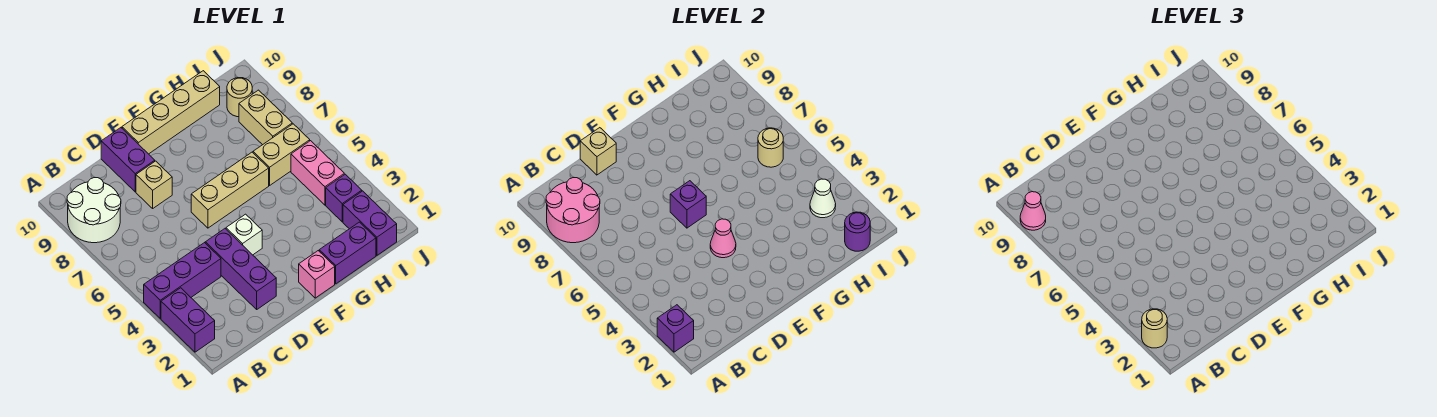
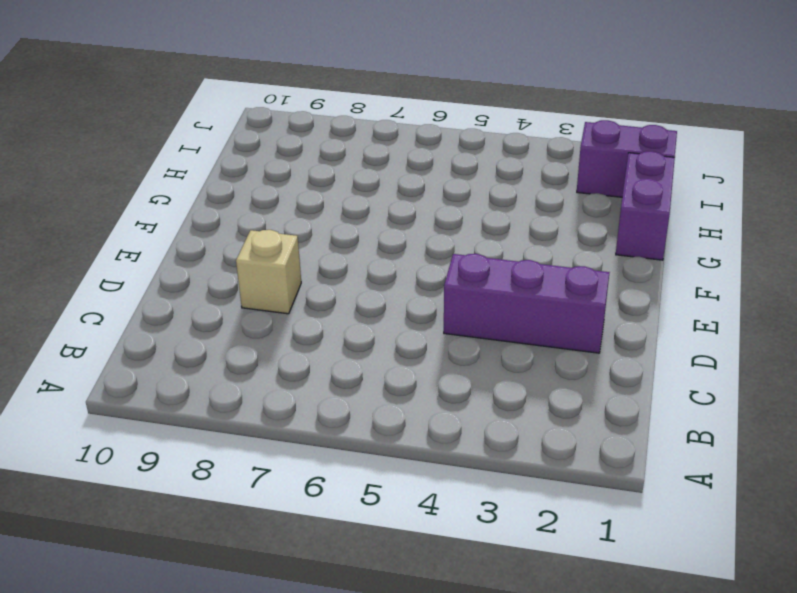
none -> purple 1x2 brick [161,288,215,352]
none -> purple 1x3 brick [144,243,221,318]
none -> white 2x2 round brick [67,178,121,243]

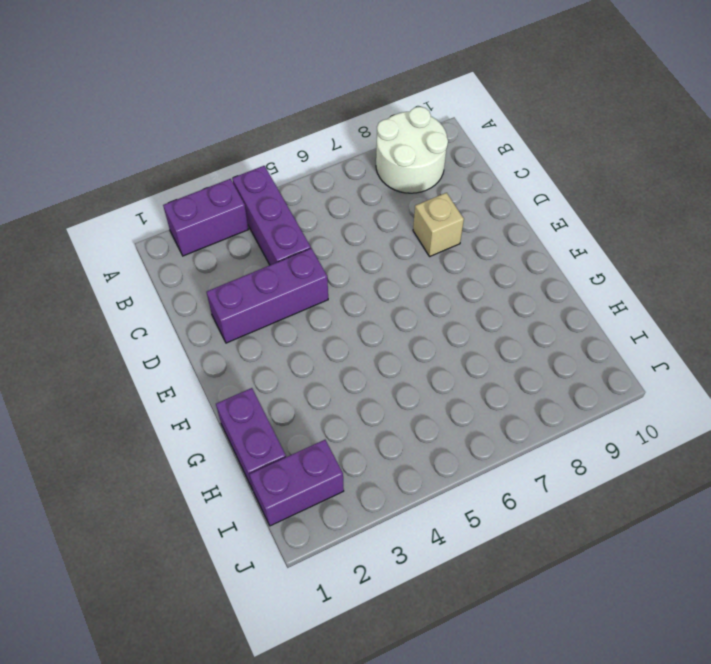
none -> purple 1x2 brick [101,128,155,192]
none -> white 1x1 brick [226,214,262,255]
none -> tan 1x3 brick [191,152,269,228]

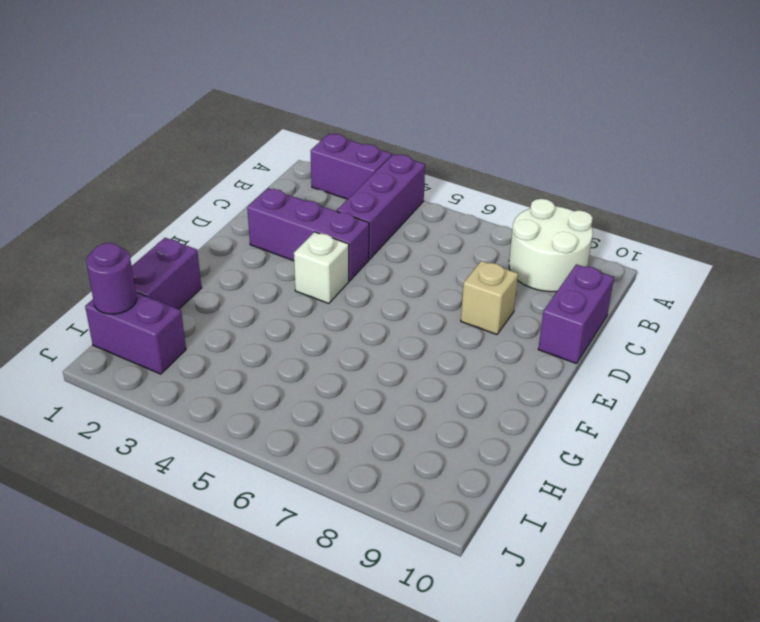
purple 1x2 brick [538,264,614,364] -> purple 1x2 brick turned to [101,128,155,192]
none -> tan 1x3 brick [191,152,269,228]
none -> tan 1x4 brick [122,71,220,154]
none -> pink 1x1 brick [299,251,335,298]

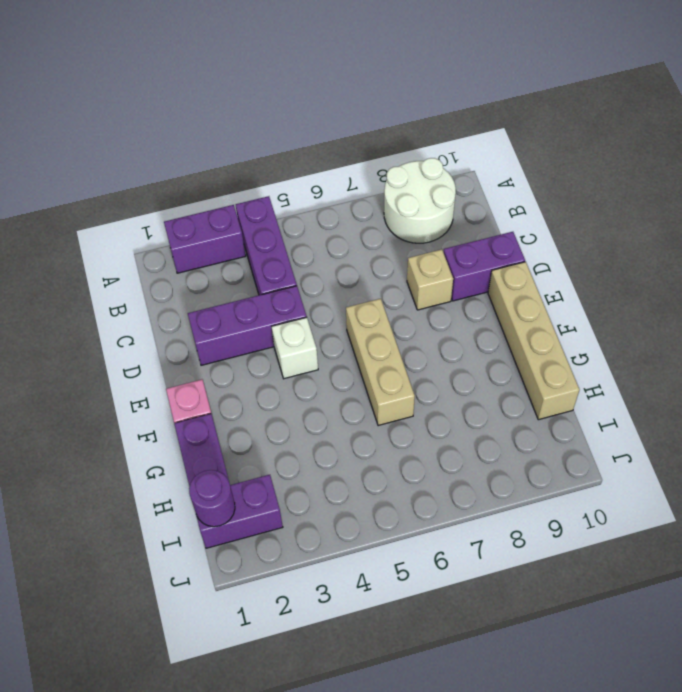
none -> tan 1x2 brick [253,124,310,185]
none -> purple 1x1 brick [326,174,362,222]
none -> pink 1x2 brick [291,141,344,205]

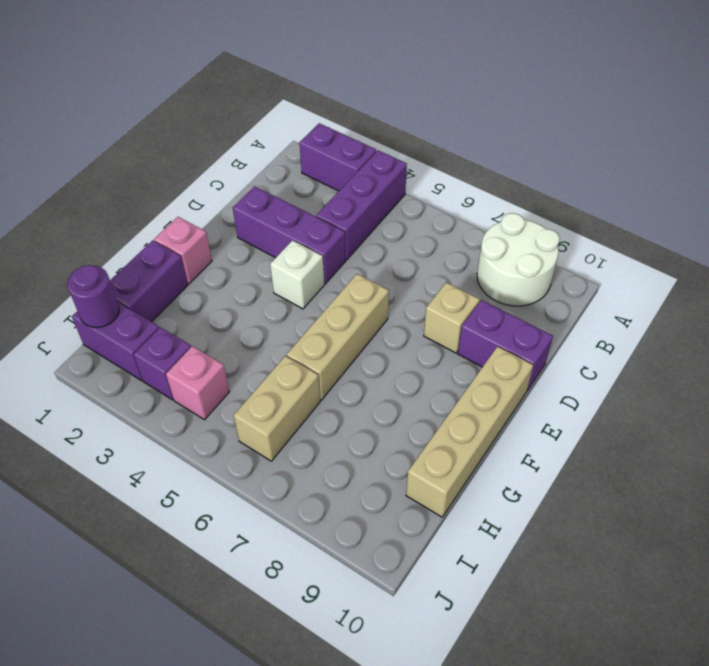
pink 1x1 brick [166,346,229,420] -> pink 1x2 brick [291,141,344,205]
none -> tan 1x2 brick [239,90,292,145]
none -> tan 1x1 round brick [227,78,252,117]
none -> purple 1x1 brick [657,305,694,352]

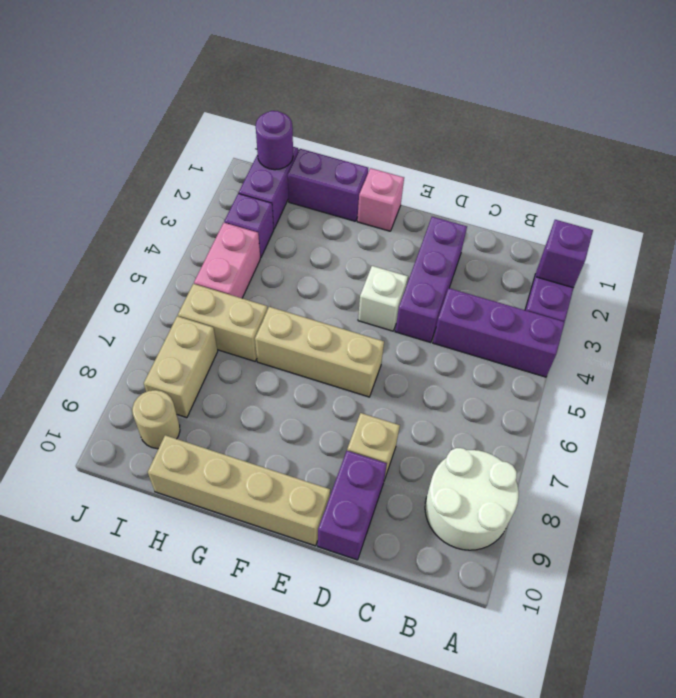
none -> pink 2x2 round brick [546,178,600,243]
none -> tan 1x1 brick [580,128,616,175]
none -> pink 1x1 cone [710,219,736,258]

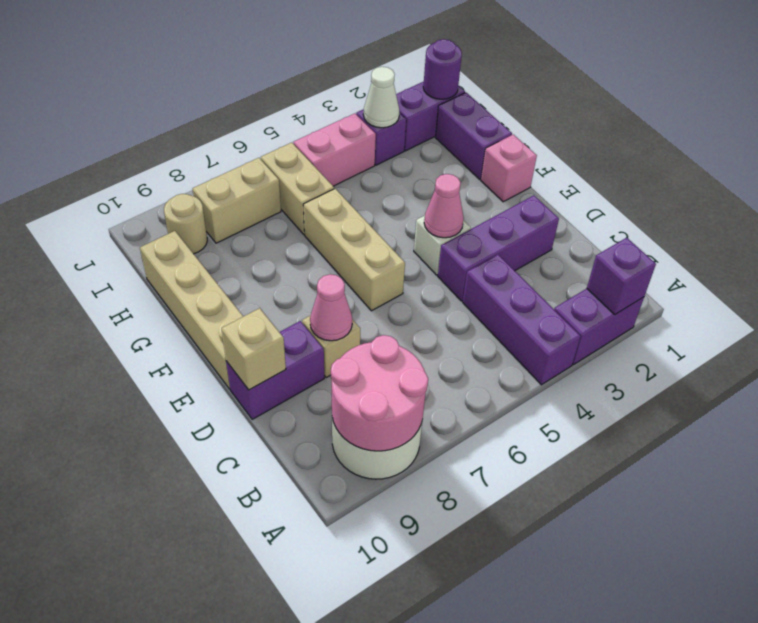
pink 1x1 cone [310,274,352,341] -> pink 1x1 cone moved to [1020,192,1046,230]
none -> purple 1x1 brick [670,181,706,228]
none -> tan 1x1 round brick [758,128,783,167]
none -> tan 1x1 round brick [1142,309,1167,348]

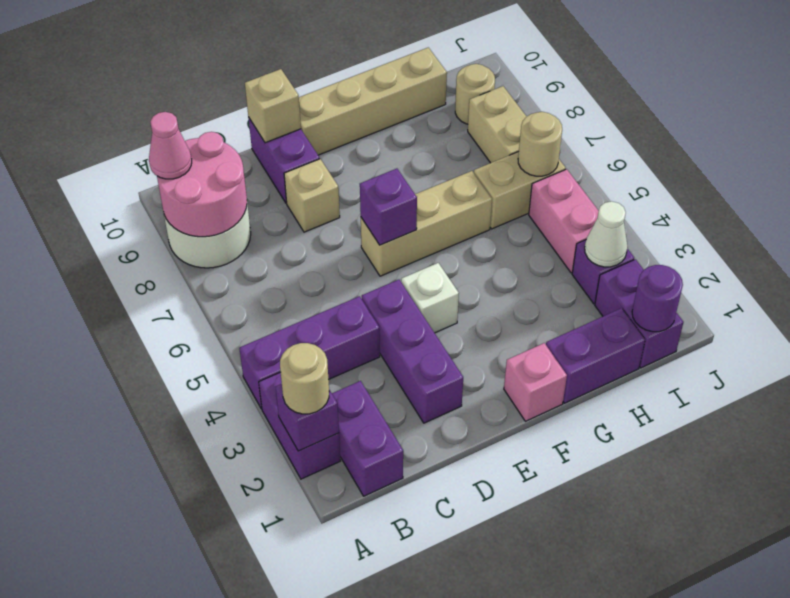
purple 1x2 brick [332,381,403,496] -> none
none -> pink 1x1 cone [710,219,736,258]

